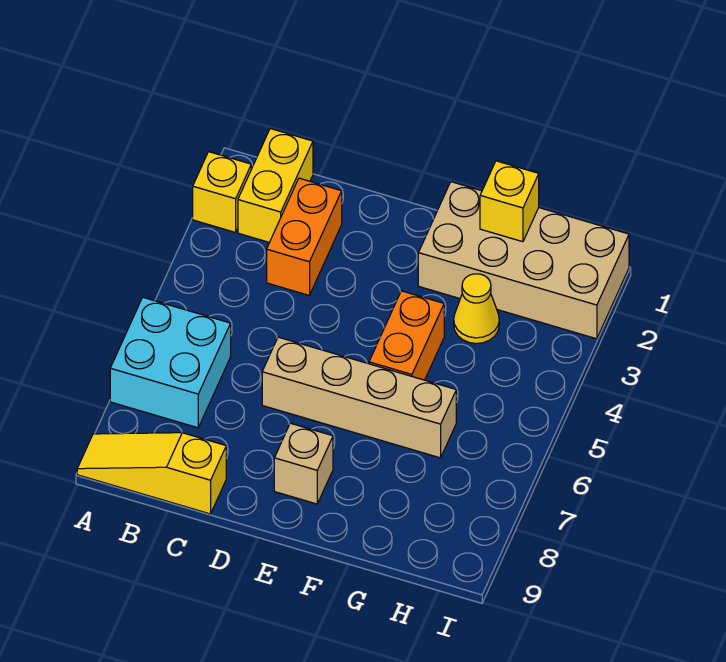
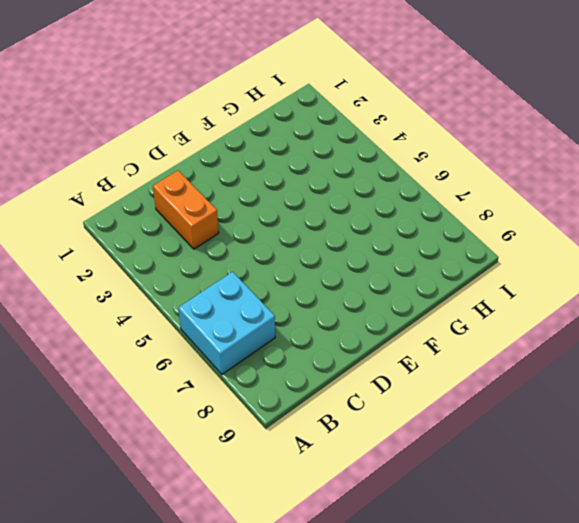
none -> yellow 1x1 brick [193,152,251,232]
none -> yellow 1x3 slope [77,433,226,514]

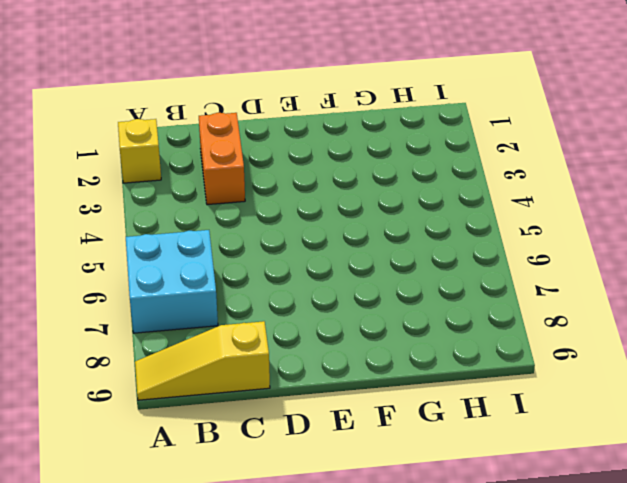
none -> yellow 1x2 brick [238,129,313,242]
none -> tan 1x4 brick [262,337,456,458]

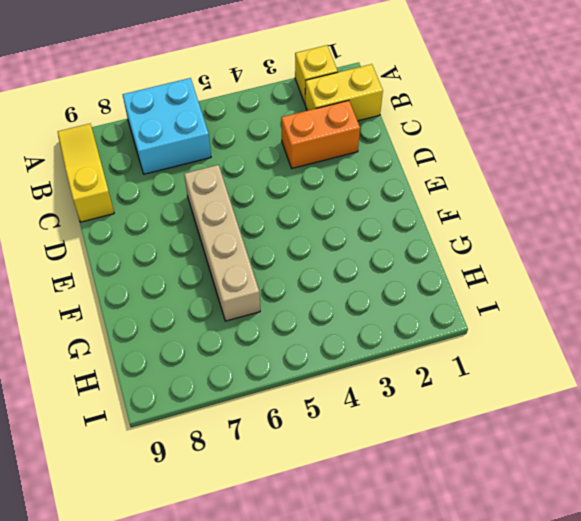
none -> tan 1x1 brick [274,423,333,504]
none -> tan 2x4 brick [418,182,629,339]

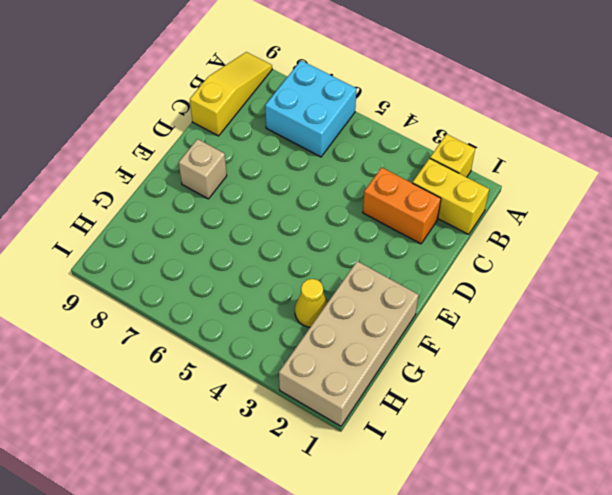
none -> tan 1x4 brick [262,337,456,458]
none -> orange 1x2 brick [369,291,444,380]

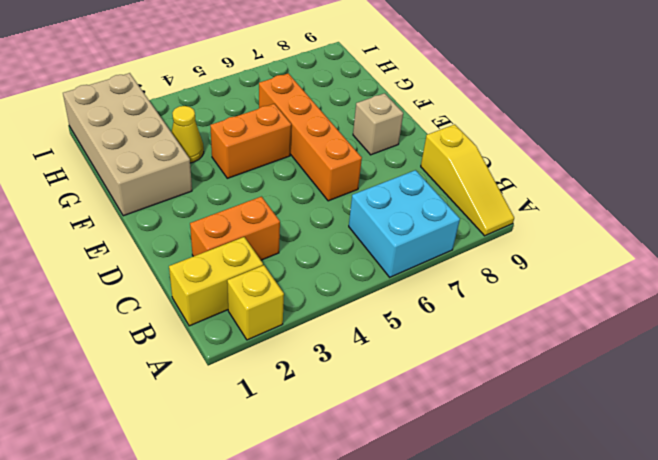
orange 1x4 brick [259,73,362,201] -> tan 1x4 brick [262,337,456,458]
none -> yellow 1x1 brick [480,161,539,242]

